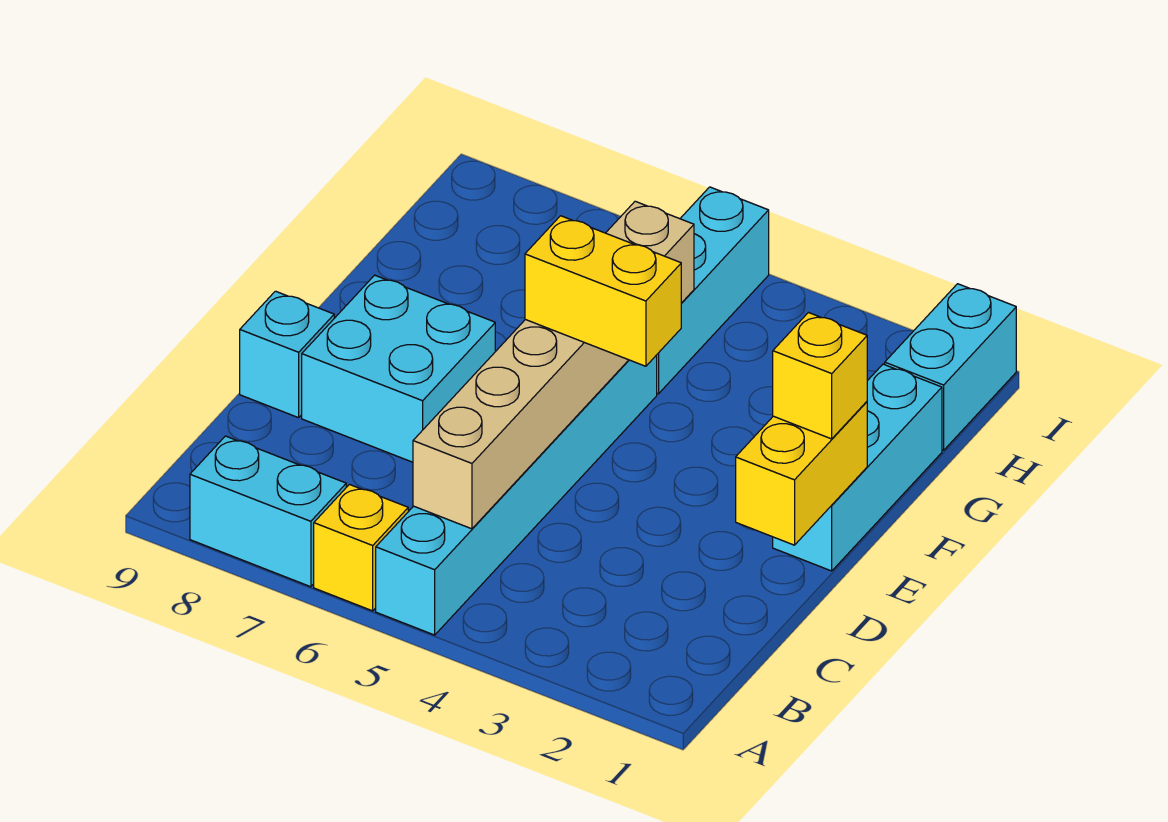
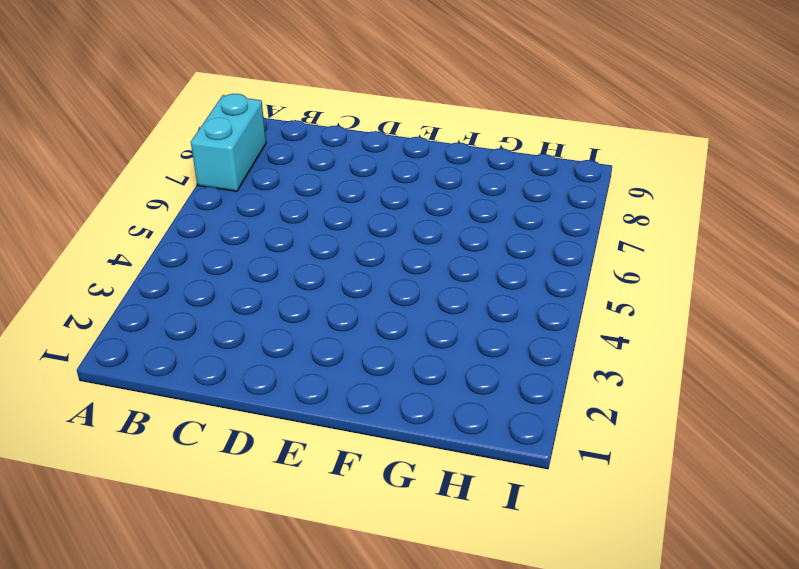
none -> cyan 1x6 brick [376,355,657,635]
none -> yellow 1x1 brick [314,485,408,611]
none -> cyan 2x2 brick [302,275,495,462]

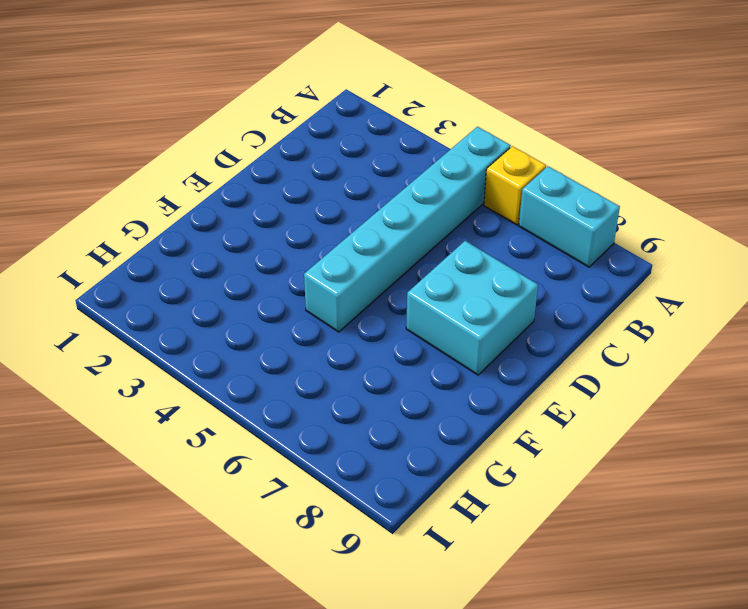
none -> cyan 1x1 brick [240,291,334,418]
none -> cyan 1x3 brick [773,364,942,571]
none -> cyan 1x3 brick [657,187,769,394]

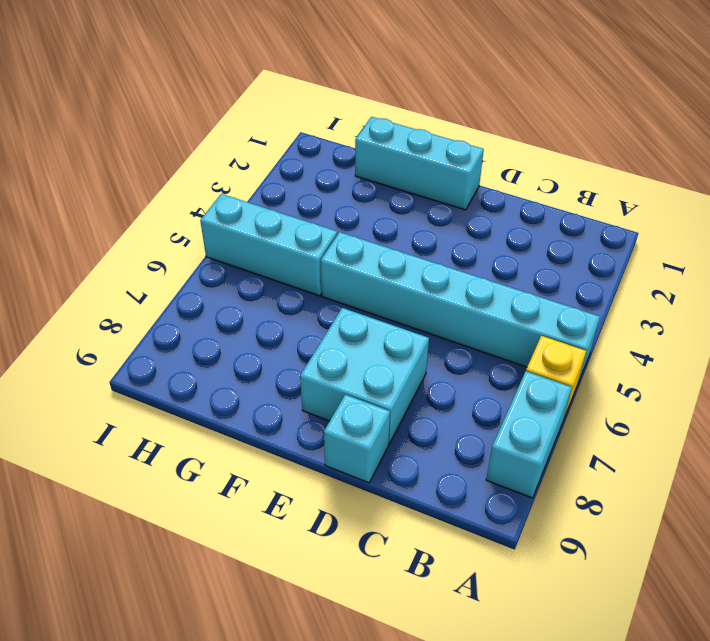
none -> cyan 1x2 brick [885,284,1016,450]
none -> tan 1x6 brick [413,201,694,529]
none -> yellow 1x2 brick [736,402,867,545]

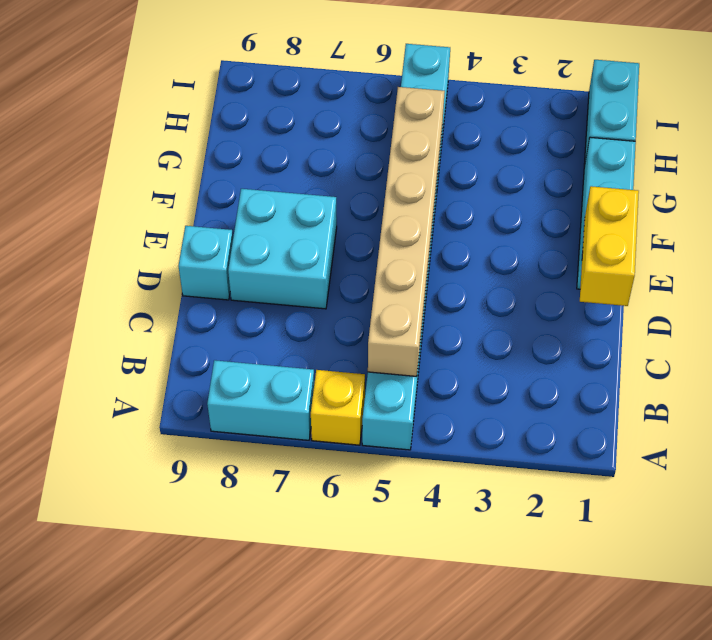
none -> yellow 1x1 brick [773,313,867,439]
none -> yellow 1x2 brick [525,216,681,366]

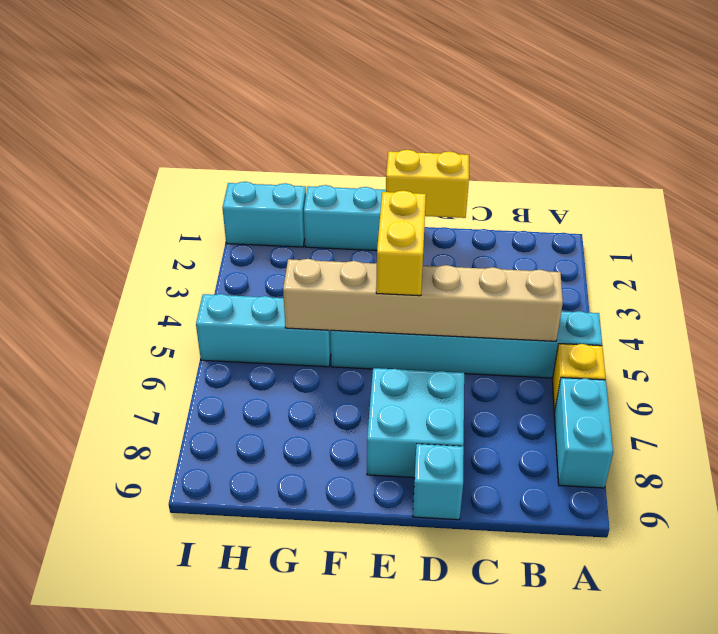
none -> yellow 1x1 brick [773,313,867,439]

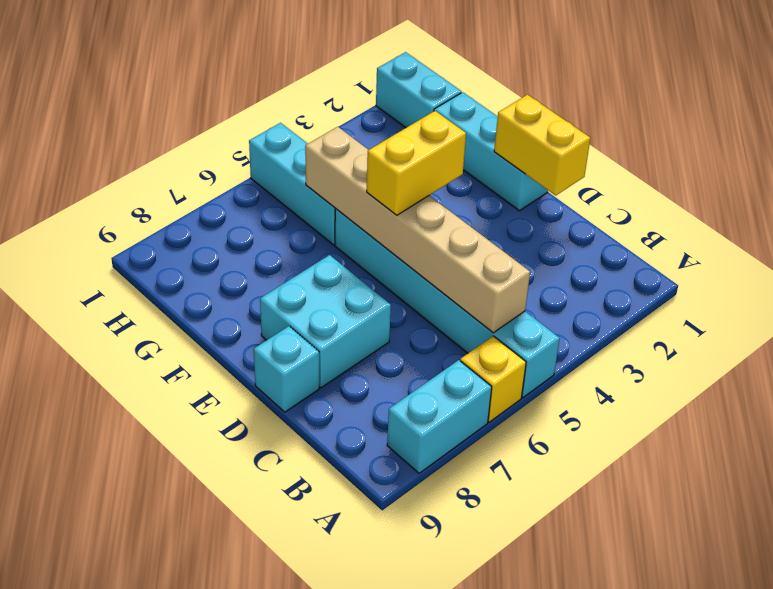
none -> yellow 1x1 brick [773,313,867,439]

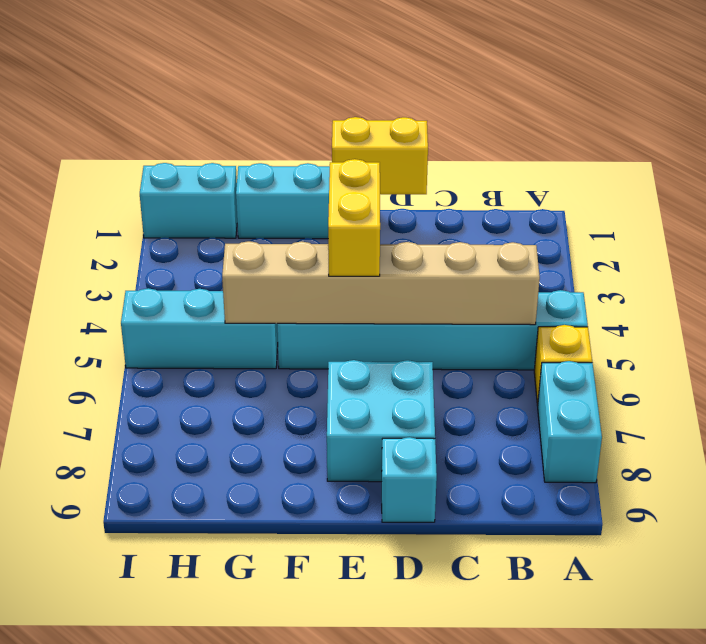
none -> yellow 1x1 brick [773,313,867,439]

